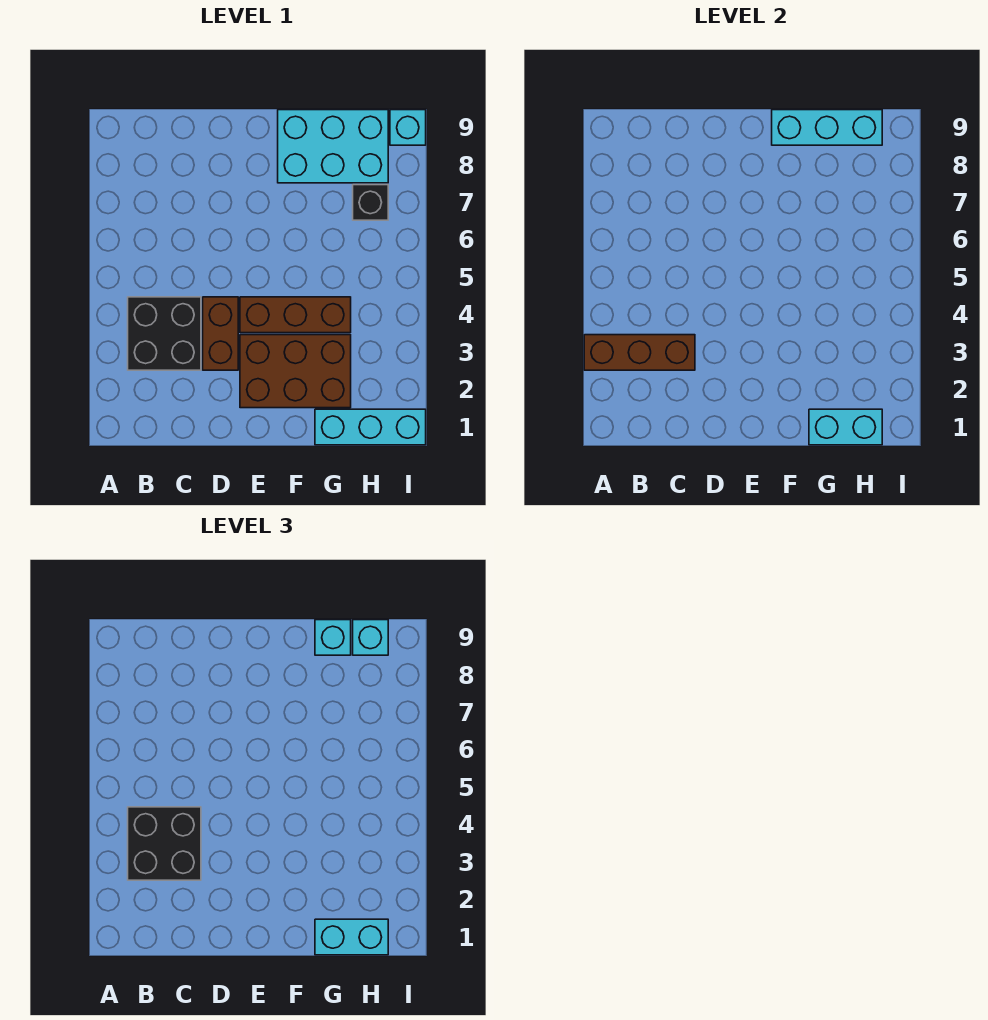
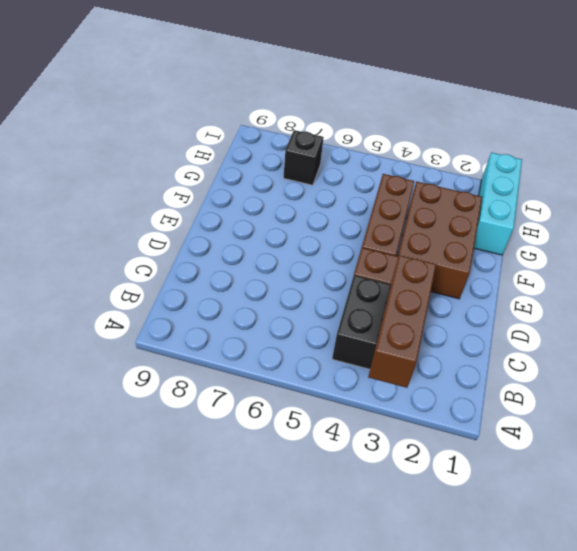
none -> cyan 2x3 brick [278,110,388,183]
none -> cyan 1x1 brick [390,110,426,145]
none -> cyan 1x3 brick [772,110,882,145]

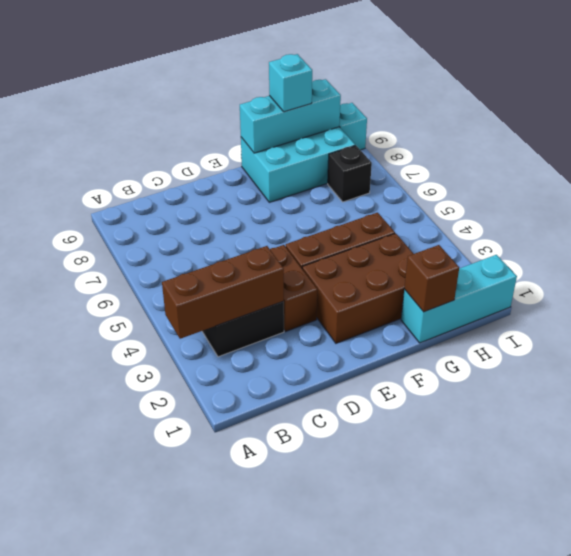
brown 1x1 brick [404,245,459,312] -> cyan 1x2 brick [809,409,882,445]
none -> black 2x2 brick [128,807,201,880]
none -> cyan 1x2 brick [315,919,388,955]
none -> cyan 1x1 brick [353,620,388,655]

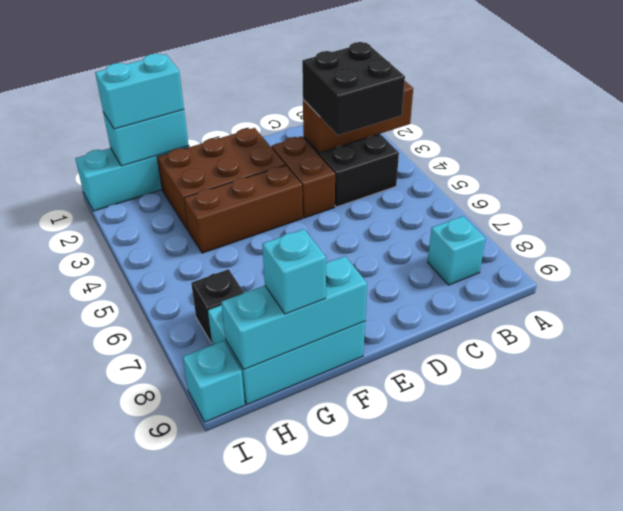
cyan 1x1 brick [428,216,486,285] -> cyan 1x1 brick moved to [353,620,388,655]

